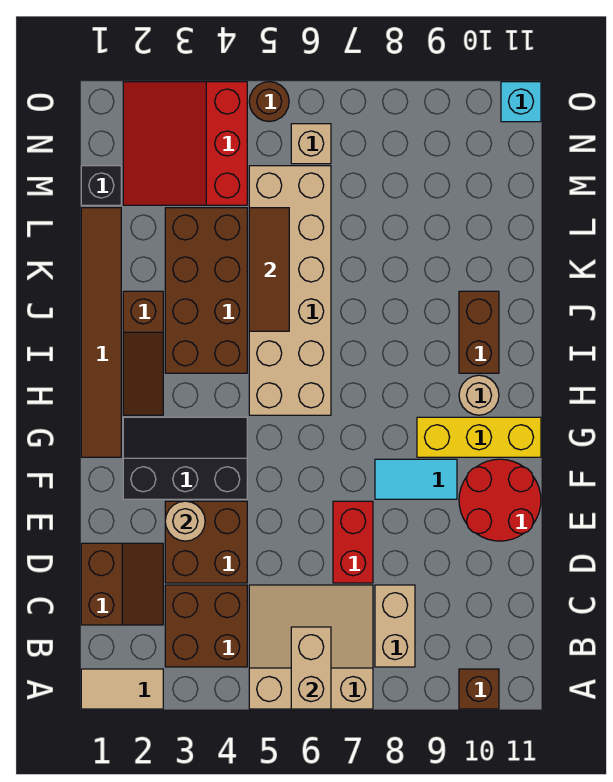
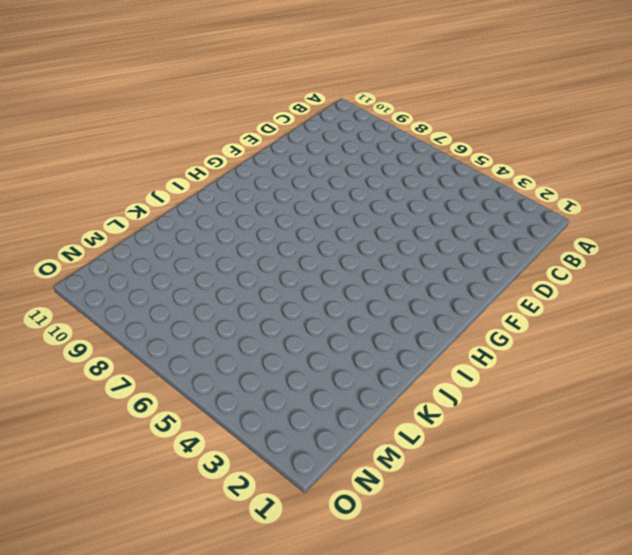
none -> tan 1x2 tile [81,669,163,709]
none -> tan 3x3 slope [249,585,373,709]
none -> brown 1x1 brick [459,669,499,709]

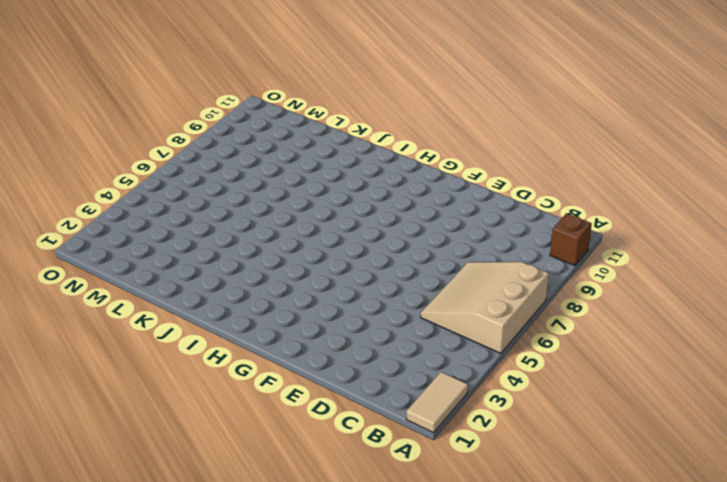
none -> brown 2x2 brick [165,585,247,667]
none -> tan 1x2 brick [375,585,415,667]
none -> brown 2x2 slope [81,543,163,625]

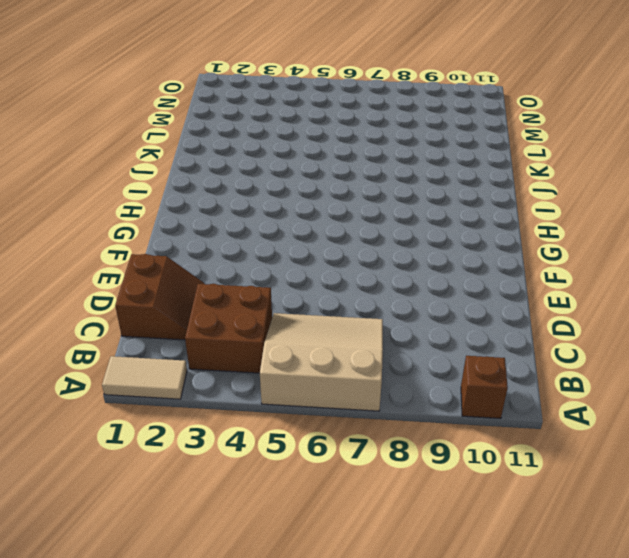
none -> tan 1x2 brick [375,585,415,667]
none -> brown 2x2 brick [165,501,247,583]
none -> red 1x2 brick [333,501,373,583]

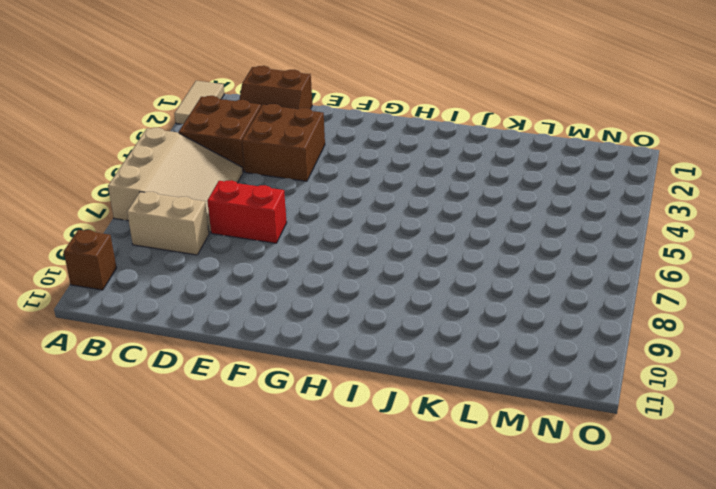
none -> red 2x2 round brick [459,459,541,541]
none -> black 2x3 slope [123,417,247,499]
none -> cyan 1x2 tile [375,459,457,499]

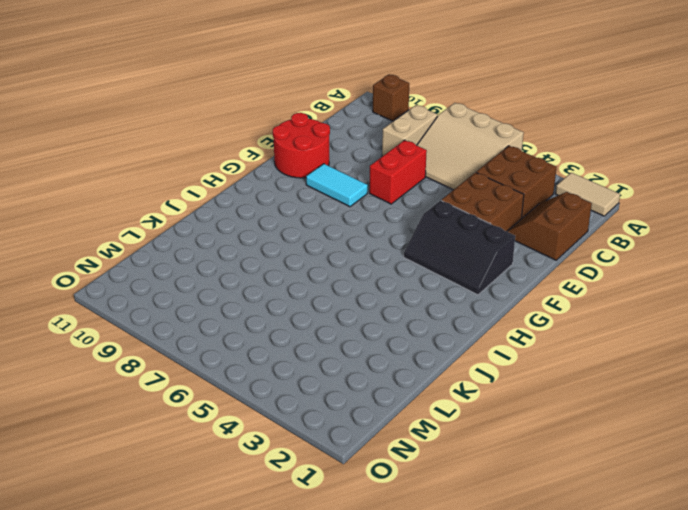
none -> brown 1x6 tile [81,208,121,457]
none -> yellow 1x3 brick [417,417,541,457]
none -> brown 1x3 slope [123,291,163,415]

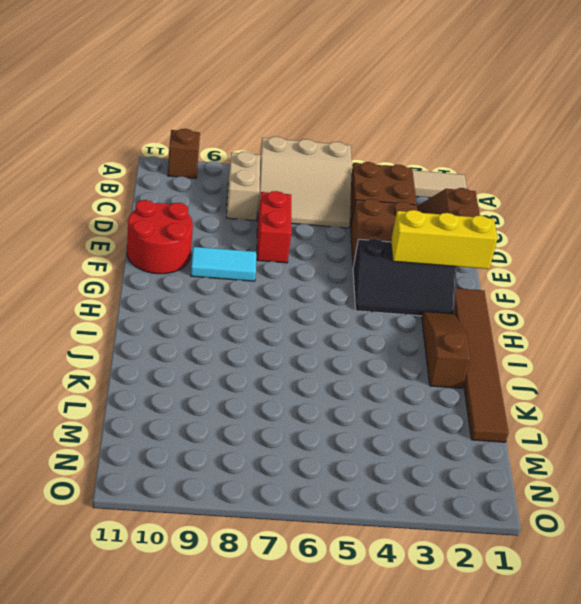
yellow 1x3 brick [391,210,497,269] -> yellow 1x3 brick moved to [417,417,541,457]
none -> tan 2x6 brick [249,166,331,415]
none -> tan 1x1 round brick [459,375,499,415]
none -> brown 2x4 brick [165,208,247,373]

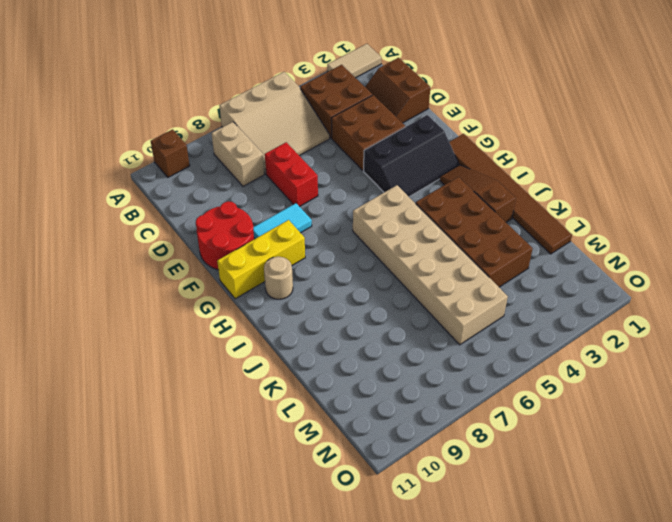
none -> brown 1x2 brick [459,291,499,373]
none -> black 1x1 brick [81,166,121,205]
none -> red 3x3 slope [123,82,247,205]

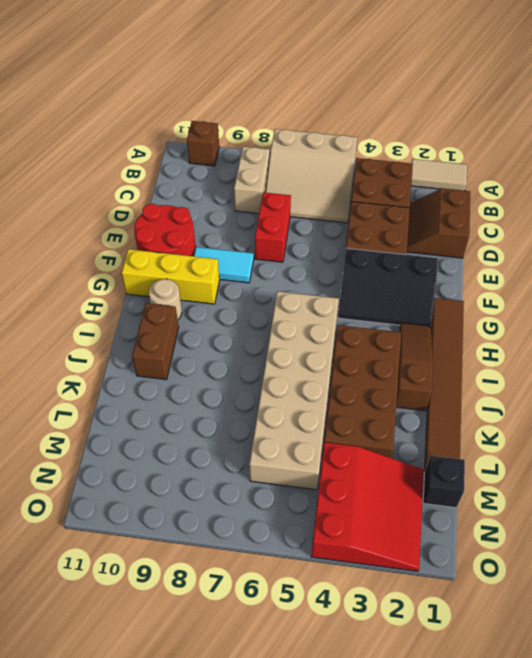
none -> tan 1x1 brick [291,124,331,164]
none -> brown 1x1 round brick [249,82,289,122]
none -> cyan 1x1 brick [501,82,541,122]

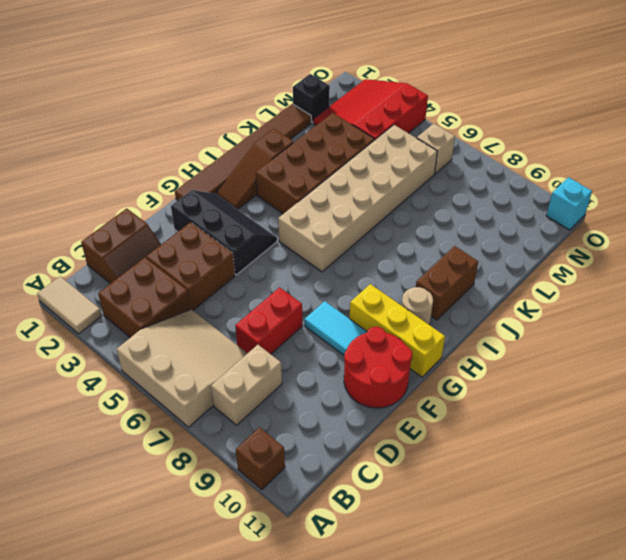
none -> brown 1x1 round brick [249,82,289,122]
none -> tan 1x2 brick [291,627,331,709]
none -> tan 1x1 round brick [165,501,205,541]

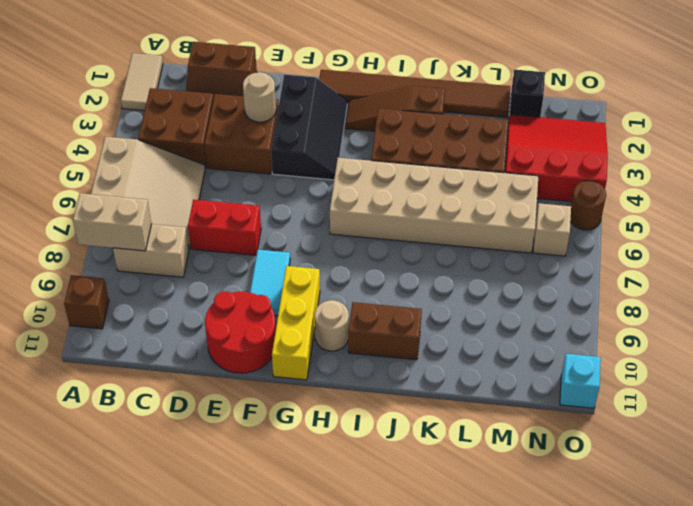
tan 1x2 brick [73,193,152,251] -> tan 1x2 brick moved to [291,627,331,709]
none -> brown 1x3 tile [249,208,289,331]

